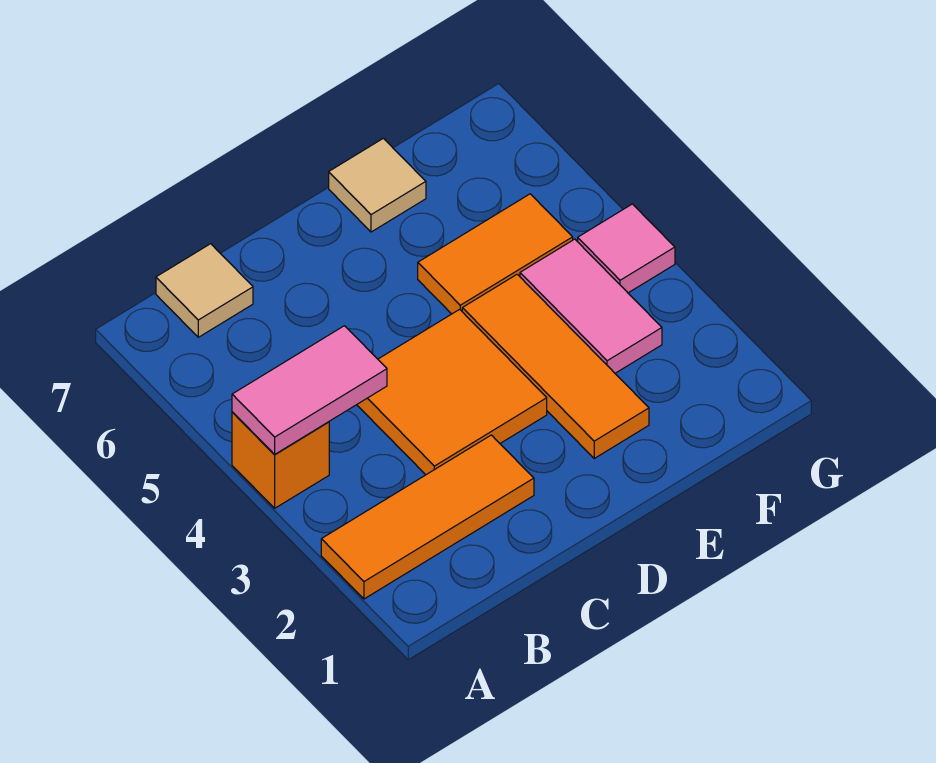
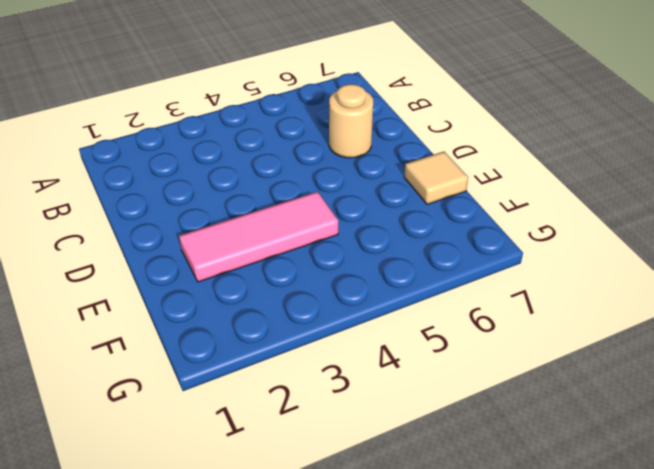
tan 1x1 round brick [329,84,373,158] -> none
pink 1x3 tile [179,192,338,282] -> orange 1x3 tile [462,274,649,458]
none -> orange 1x3 tile [321,435,534,599]
none -> orange 1x1 brick [232,412,329,508]

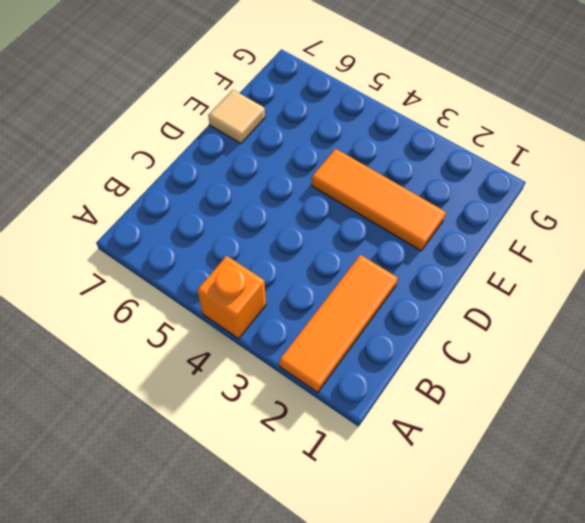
none -> tan 1x1 tile [156,244,253,337]
none -> orange 2x2 tile [357,309,547,475]

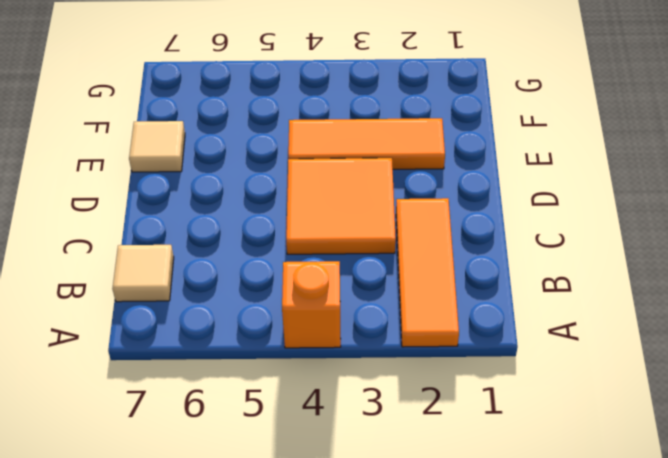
none -> orange 1x2 tile [418,194,573,314]
none -> pink 1x2 tile [520,239,662,373]

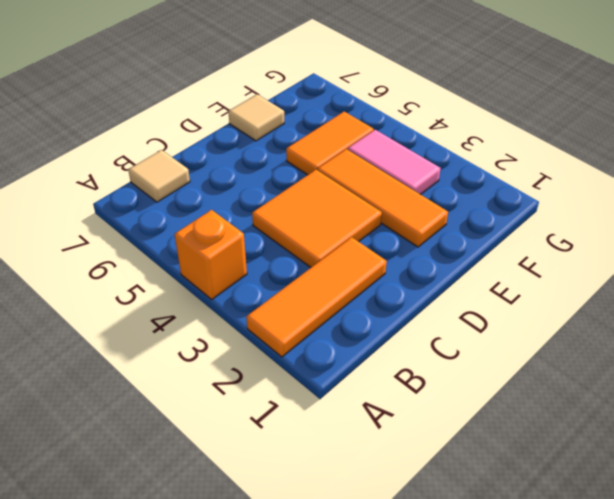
none -> pink 1x1 tile [578,204,675,293]
none -> pink 1x2 tile [232,326,387,455]

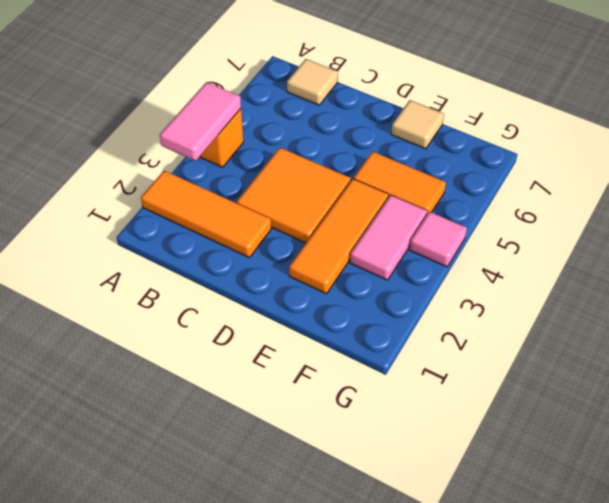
pink 1x2 tile [160,82,241,161] -> pink 1x2 tile turned to [232,326,387,455]

